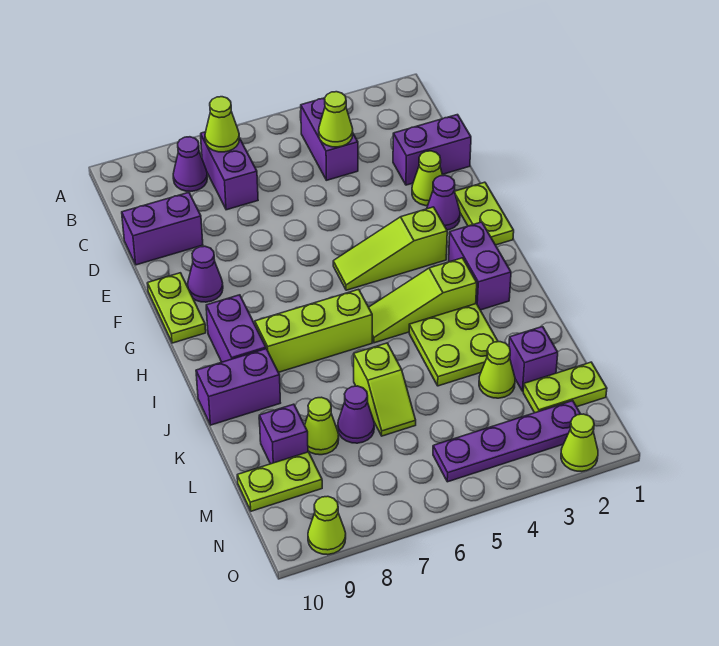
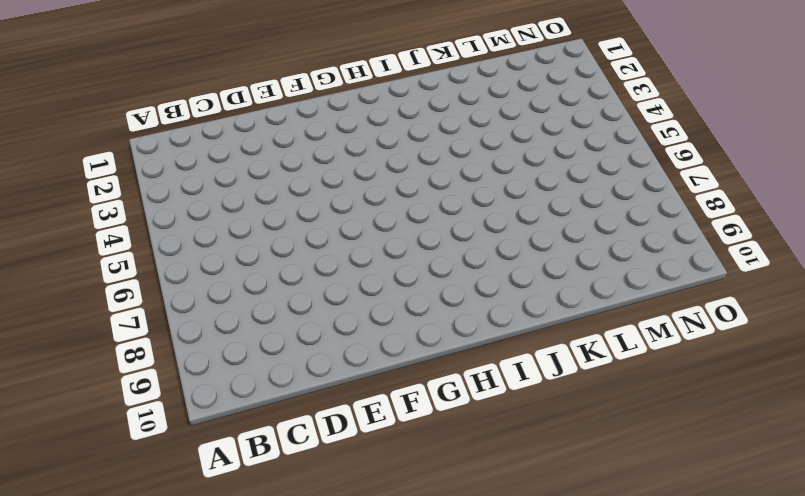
none -> purple 1x2 brick [301,98,358,180]
none -> purple 1x2 brick [201,132,258,210]
none -> purple 1x1 cone [173,137,207,191]
none -> purple 1x2 brick [393,115,471,185]

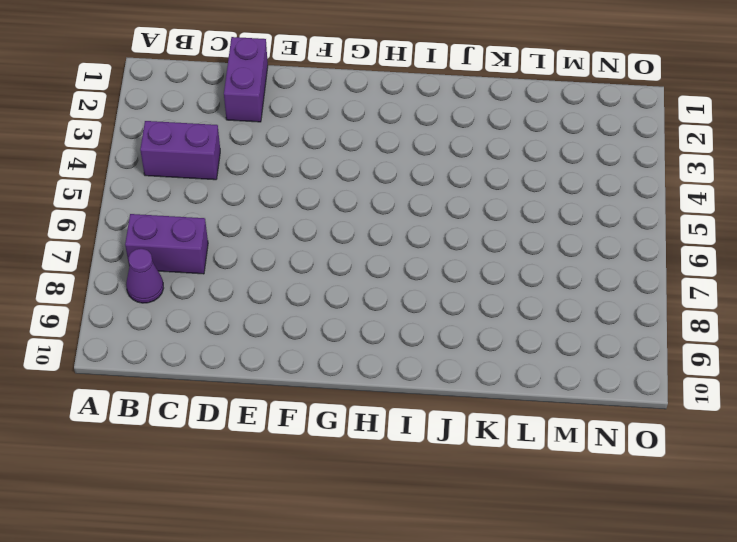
none -> purple 1x2 brick [122,192,203,265]
none -> lime 1x1 cone [412,151,443,206]
none -> lime 1x2 plate [455,182,514,245]
none -> purple 1x1 cone [427,175,460,230]

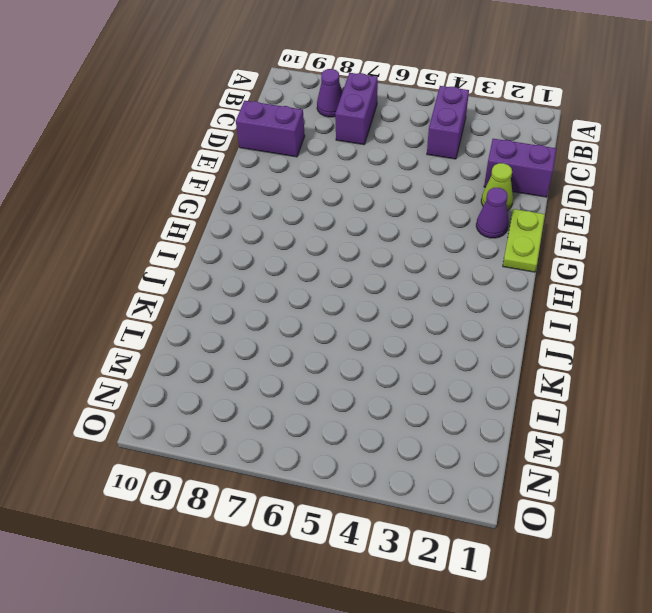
none -> purple 1x1 cone [188,246,223,302]
none -> lime 1x2 plate [147,273,206,343]
none -> lime 1x3 slope [333,207,447,290]
none -> purple 1x2 brick [449,222,511,310]

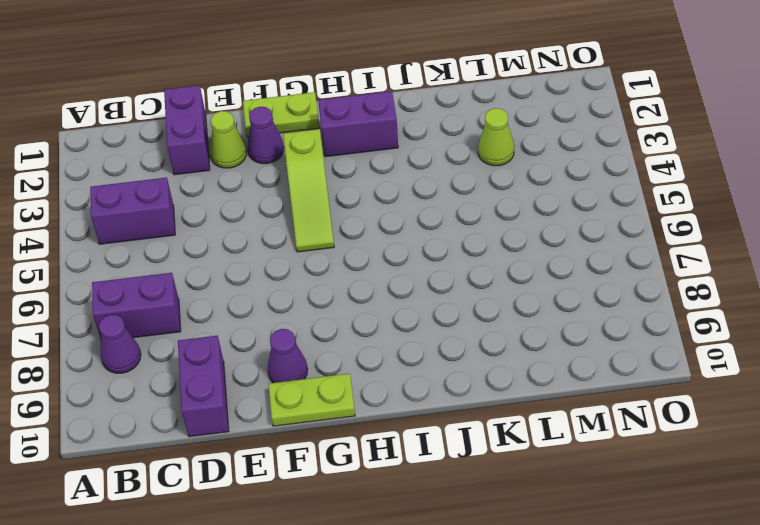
none -> purple 1x2 brick [206,295,266,362]
none -> lime 1x3 slope [369,258,477,343]
none -> lime 1x3 brick [255,289,372,372]
none -> lime 2x2 plate [409,304,498,386]

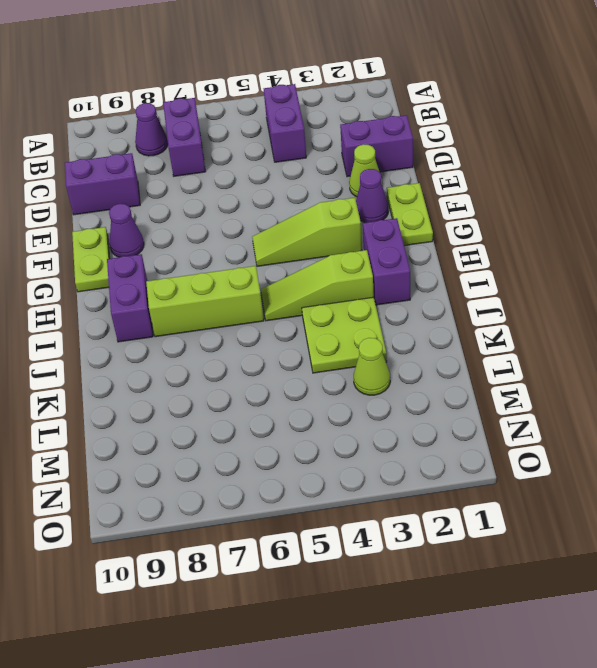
none -> purple 1x2 brick [196,349,280,425]
none -> lime 1x2 slope [354,343,416,436]
none -> purple 1x1 brick [509,327,558,391]
none -> purple 1x1 cone [338,386,374,443]

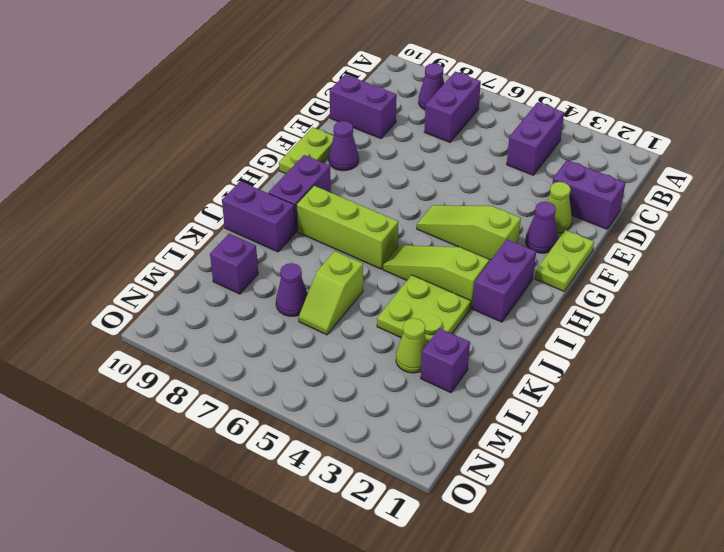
none -> lime 1x1 cone [305,397,339,455]
none -> lime 1x2 plate [523,362,607,413]
none -> lime 1x2 plate [237,452,322,511]
none -> purple 1x4 plate [433,401,580,482]

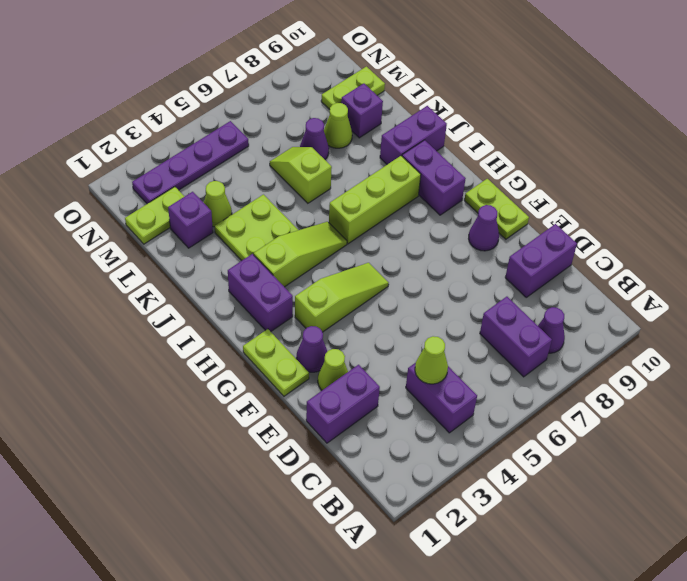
none -> lime 1x1 cone [561,414,598,471]
none -> lime 1x1 cone [308,496,346,555]
none -> lime 1x1 cone [205,97,239,152]

